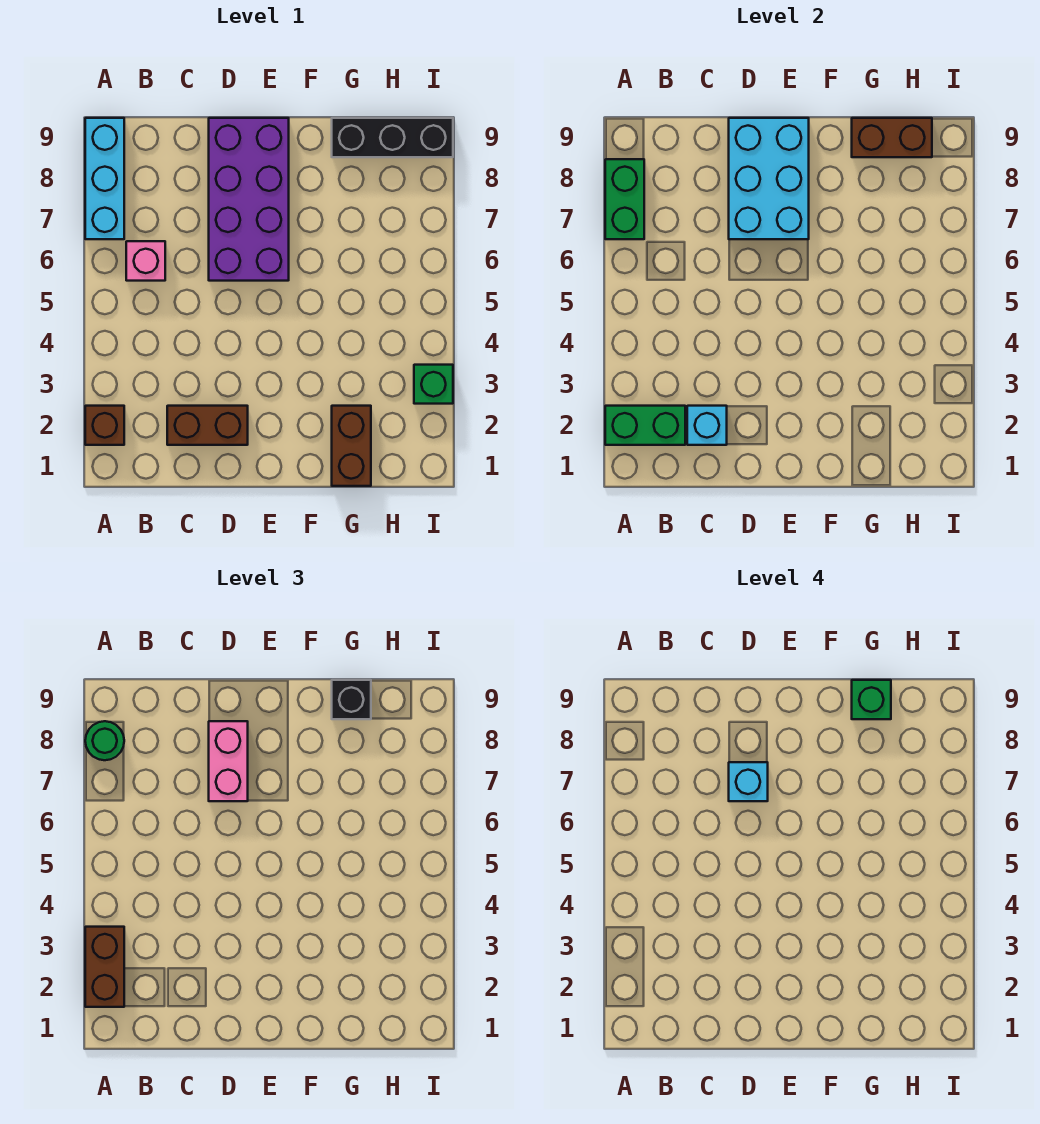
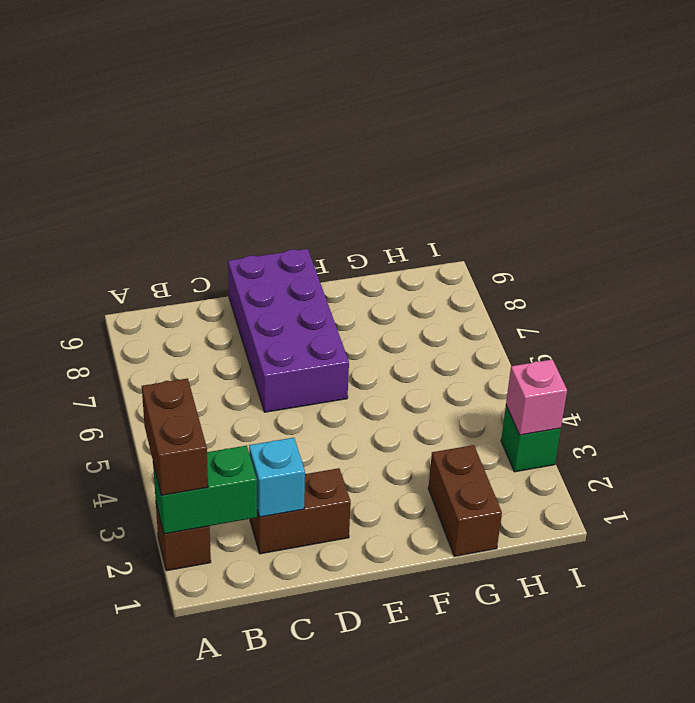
pink 1x1 brick [506,359,567,435] -> pink 1x1 brick moved to [126,241,165,281]
none -> cyan 1x3 brick [85,118,124,239]
none -> black 1x3 brick [332,118,453,157]
none -> green 1x2 brick [605,159,644,239]

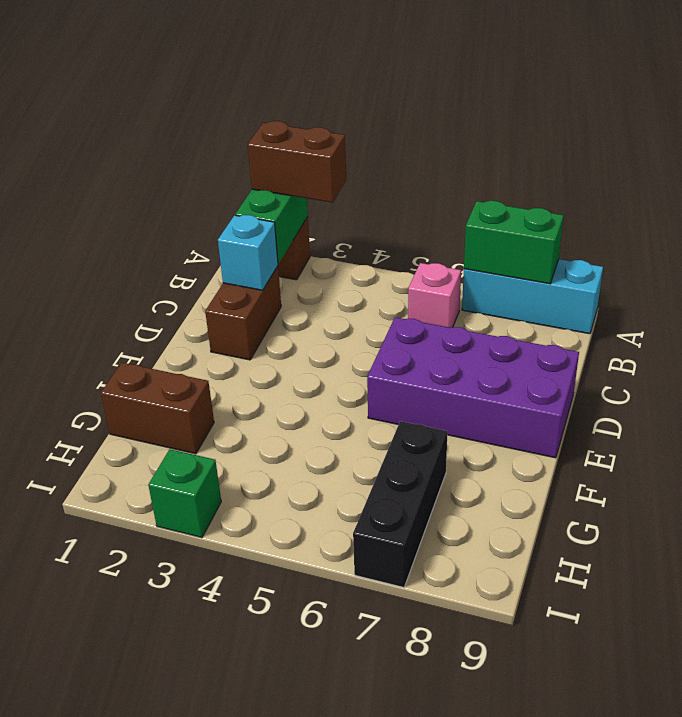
black 1x3 brick [353,421,448,587] -> black 1x3 brick moved to [332,118,453,157]
none -> cyan 2x3 brick [729,118,809,239]
none -> brown 1x2 brick [852,118,932,157]
none -> green 1x1 round brick [85,721,124,760]

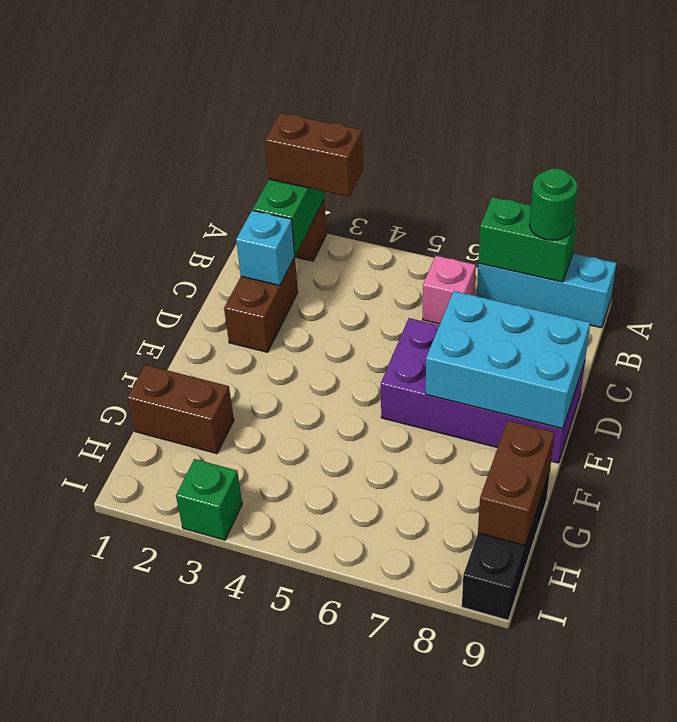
none -> pink 1x2 brick [209,721,248,801]
none -> black 1x1 brick [332,680,371,719]
none -> cyan 1x1 brick [729,762,768,801]

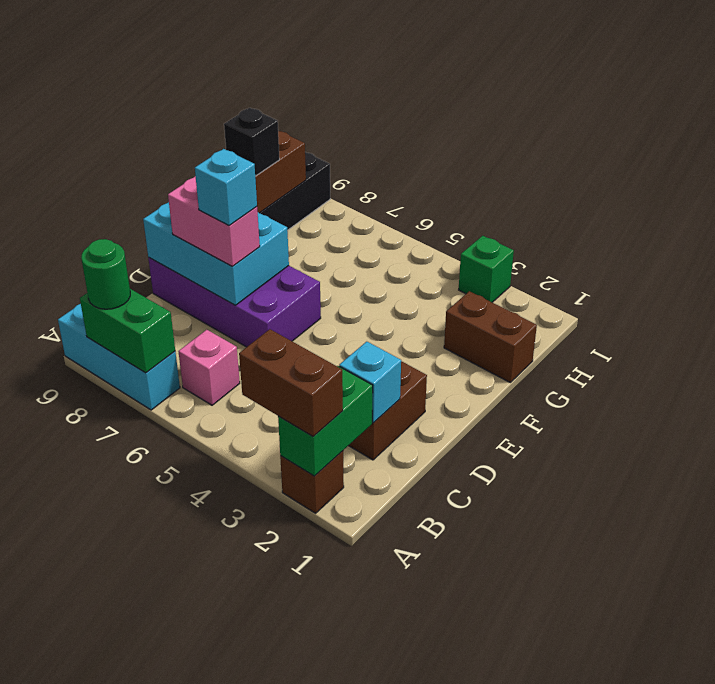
none -> green 1x1 brick [852,680,891,719]

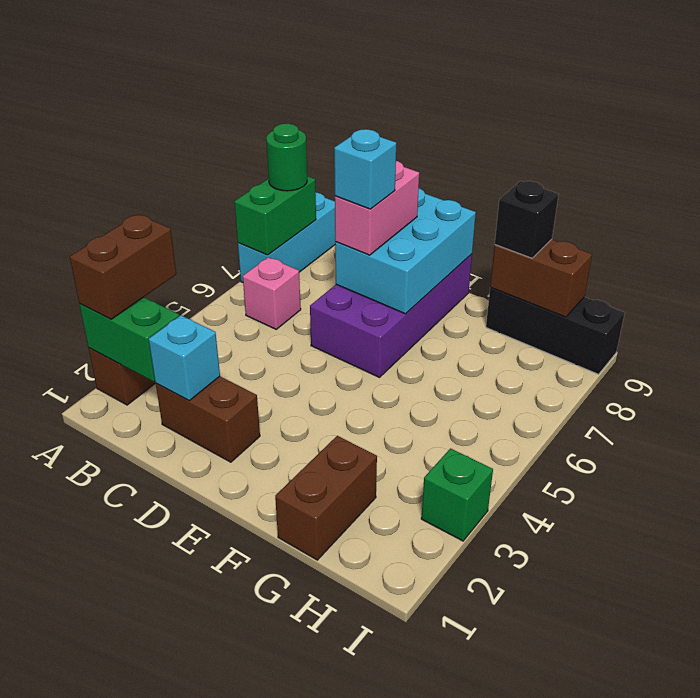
none -> green 1x1 brick [852,680,891,719]

